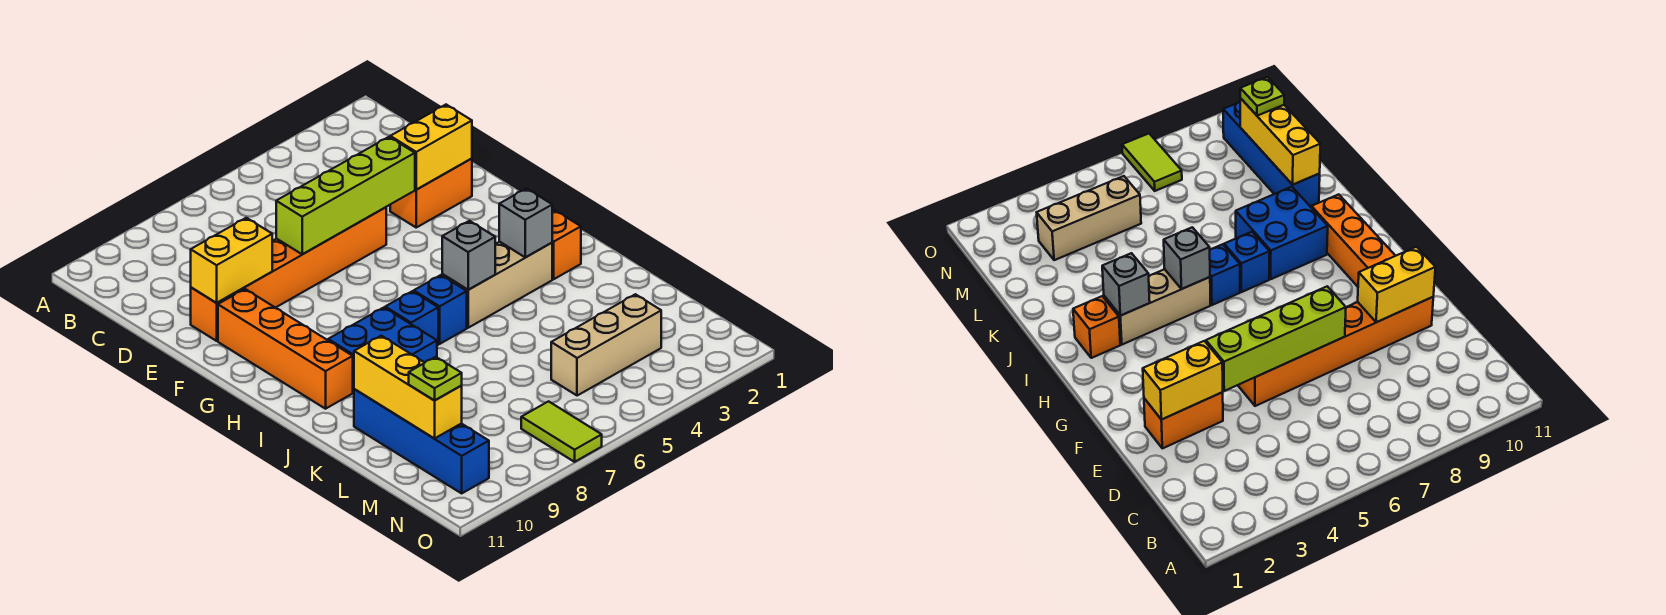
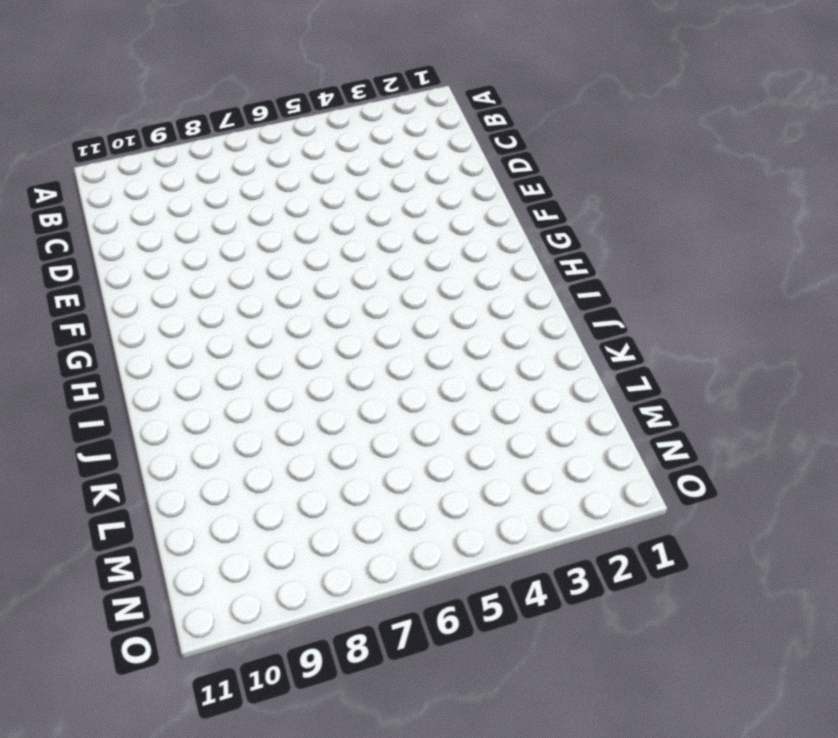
none -> orange 1x2 brick [390,159,472,227]
none -> orange 1x6 brick [191,207,386,341]
none -> orange 1x4 brick [218,289,353,409]

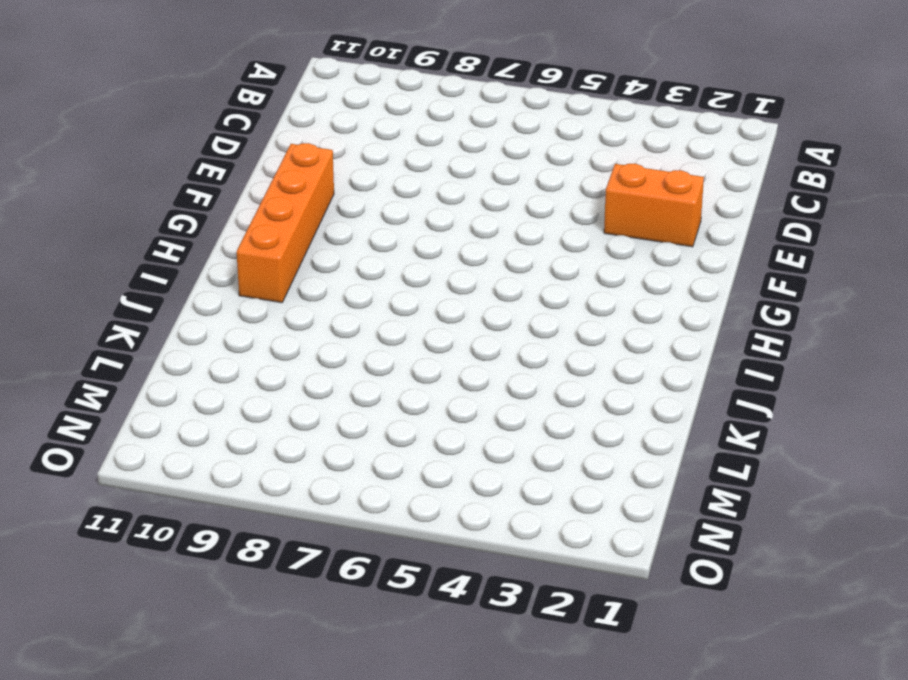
none -> orange 1x6 brick [191,207,386,341]
none -> orange 1x1 brick [552,210,581,279]
none -> tan 1x3 brick [442,242,552,328]

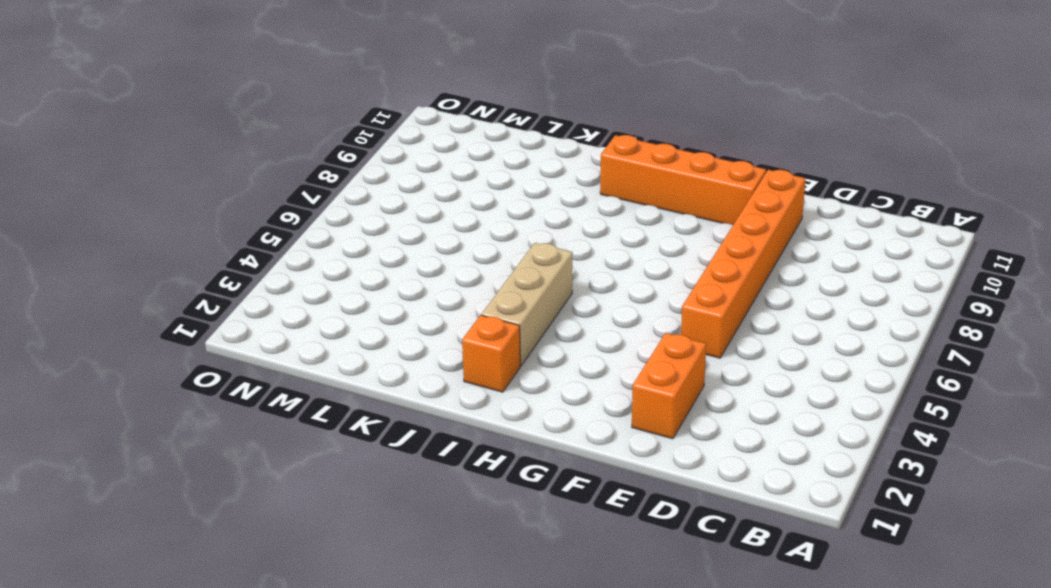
none -> blue 1x1 brick [414,275,467,344]
none -> blue 1x1 brick [385,291,438,345]
none -> blue 2x2 brick [328,308,437,392]

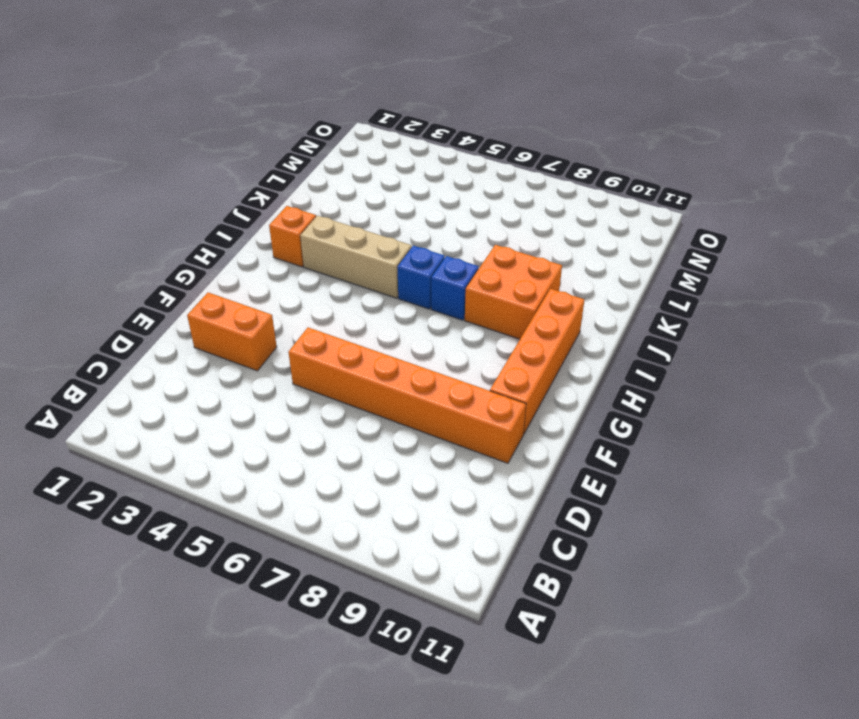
orange 2x2 brick [465,245,562,339] -> blue 2x2 brick [328,308,437,392]
none -> blue 1x4 brick [354,389,489,493]
none -> tan 1x3 brick [551,294,661,396]
none -> lime 1x2 tile [521,401,602,462]

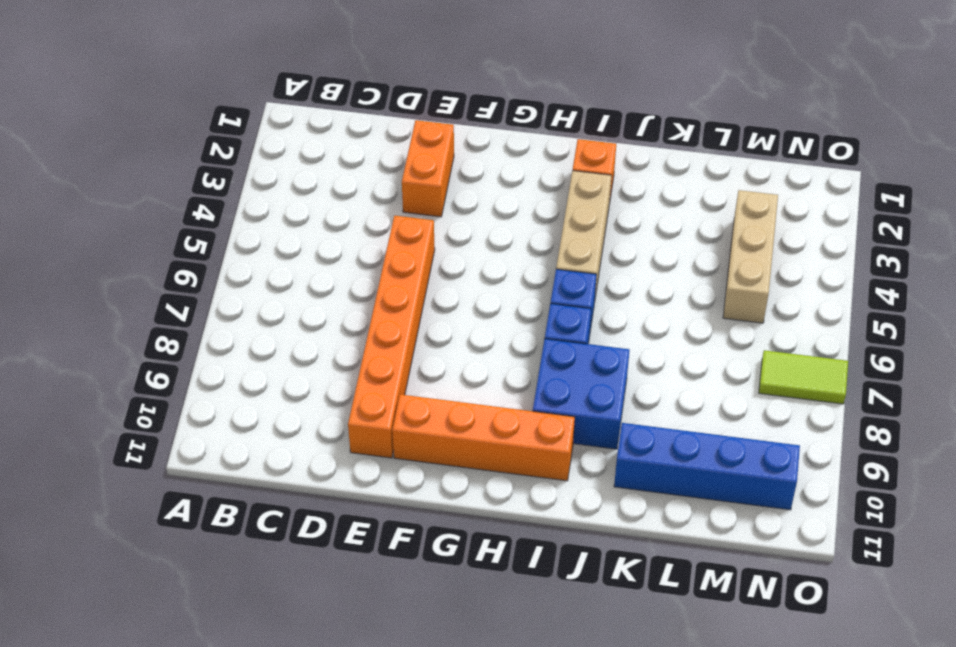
none -> yellow 1x2 brick [390,105,472,190]
none -> lime 1x4 brick [276,137,415,254]
none -> yellow 1x2 brick [191,218,272,303]

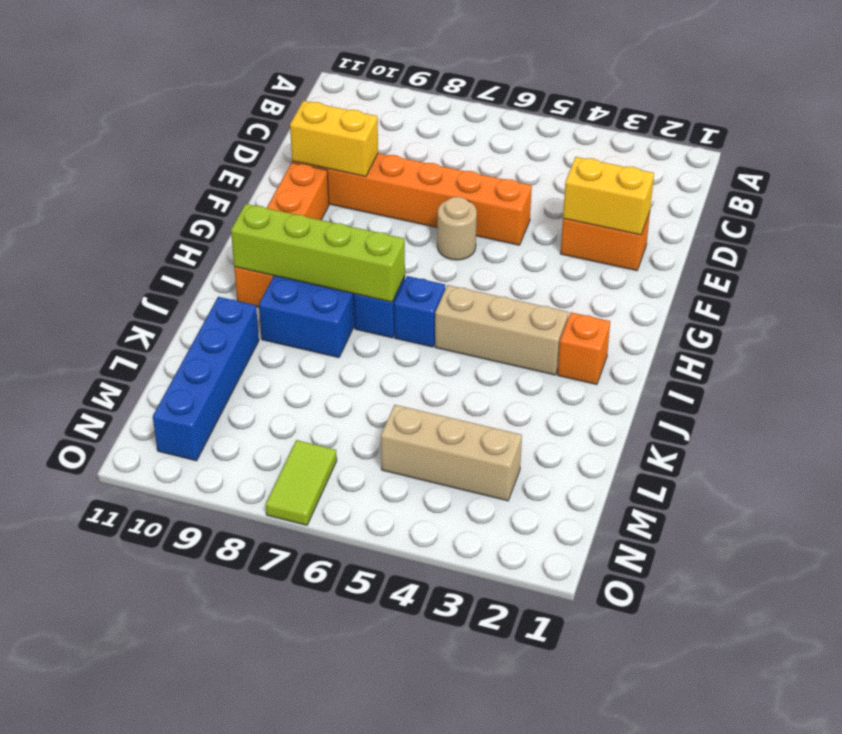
tan 1x1 round brick [437,197,477,260] -> none
lime 1x4 brick [231,204,405,302] -> lime 1x4 brick moved to [276,137,415,254]
none -> grey 1x1 brick [499,188,552,257]
none -> grey 1x1 brick [442,221,495,290]
none -> yellow 1x3 brick [354,336,462,438]

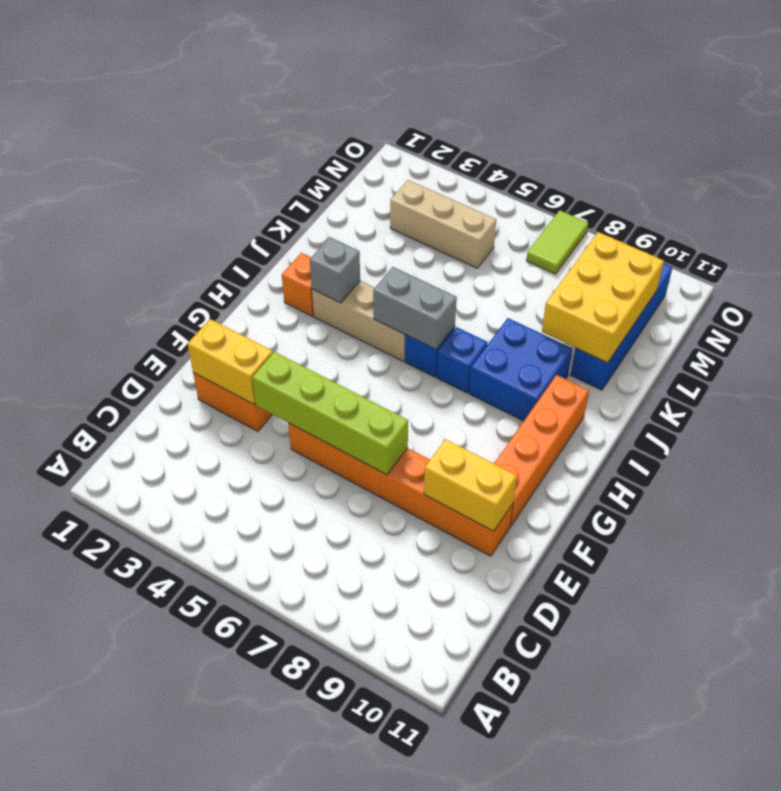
grey 1x2 brick [373,267,457,350] -> grey 1x1 brick [442,221,495,290]
yellow 2x3 brick [542,232,664,363] -> yellow 1x3 brick [354,336,462,438]
none -> lime 1x1 plate [409,357,462,401]

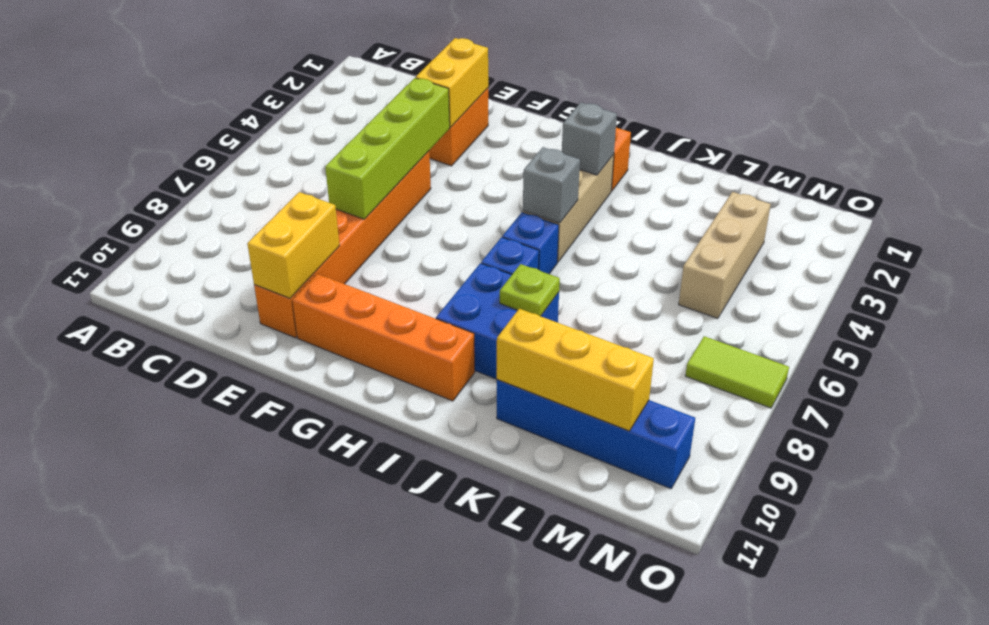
lime 1x1 plate [500,264,560,316] -> lime 1x1 plate moved to [409,357,462,401]

